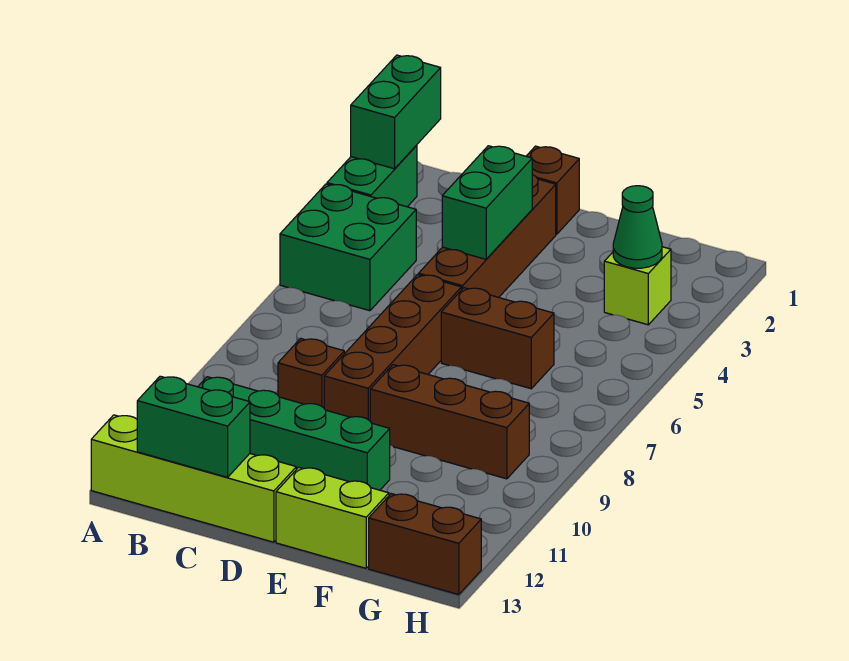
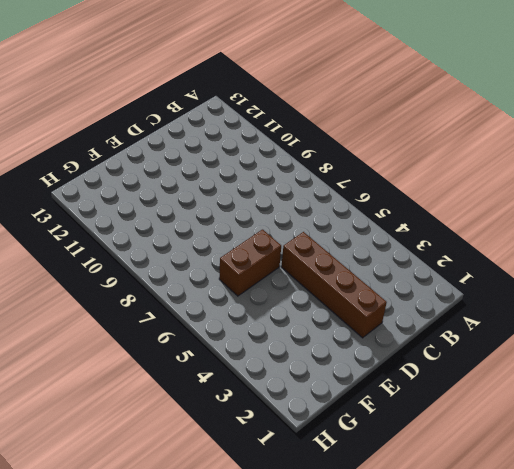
none -> green 1x2 brick [327,145,417,207]
none -> green 2x2 brick [280,184,416,311]
none -> lime 1x4 brick [91,415,296,542]

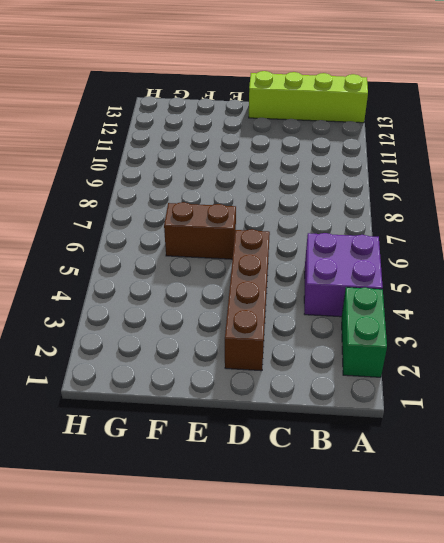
purple 2x2 brick [304,233,383,317] -> green 2x2 brick [280,184,416,311]
none -> green 1x4 brick [198,377,390,490]
none -> brown 1x1 brick [278,338,344,408]
none -> brown 1x1 brick [526,146,579,234]

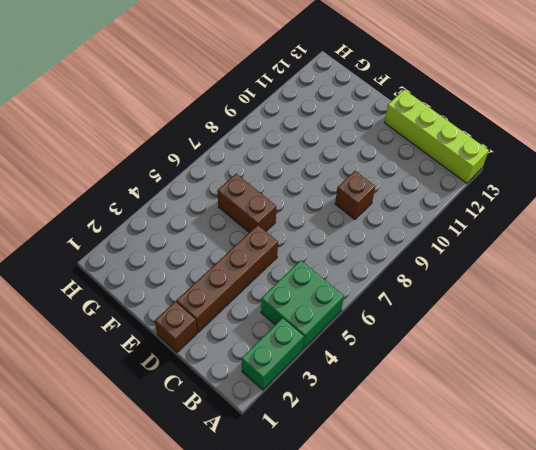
none -> green 1x4 brick [198,377,390,490]
none -> brown 1x4 brick [324,275,461,420]
none -> brown 1x3 brick [370,365,529,479]

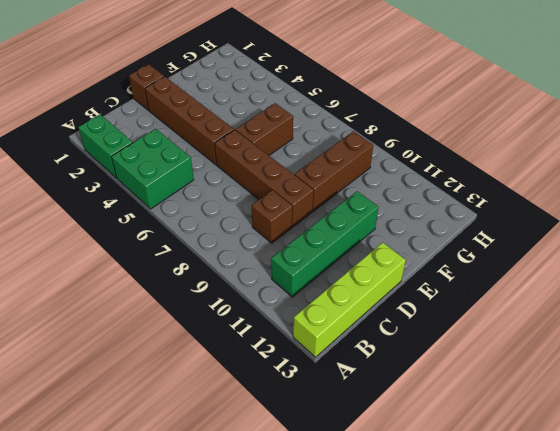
none -> lime 1x2 brick [276,467,389,568]
none -> lime 1x1 brick [604,247,671,325]
none -> brown 1x2 brick [369,494,481,595]

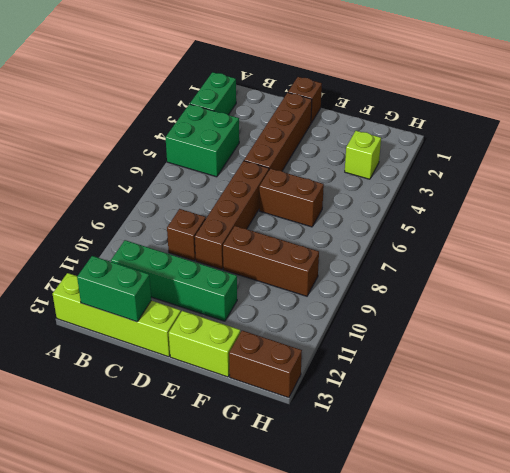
none -> green 1x2 brick [351,55,441,169]
none -> green 1x2 brick [442,146,532,259]
none -> green 1x1 cone [613,186,662,268]

